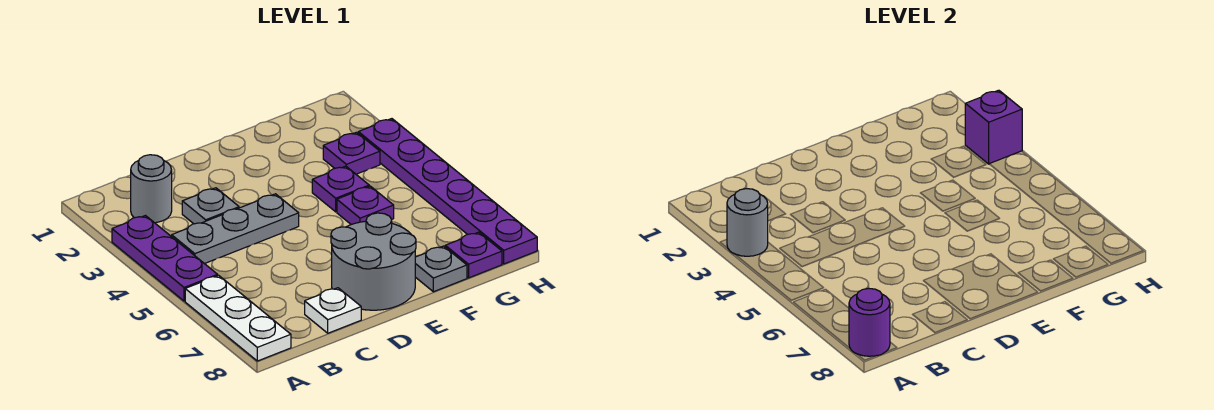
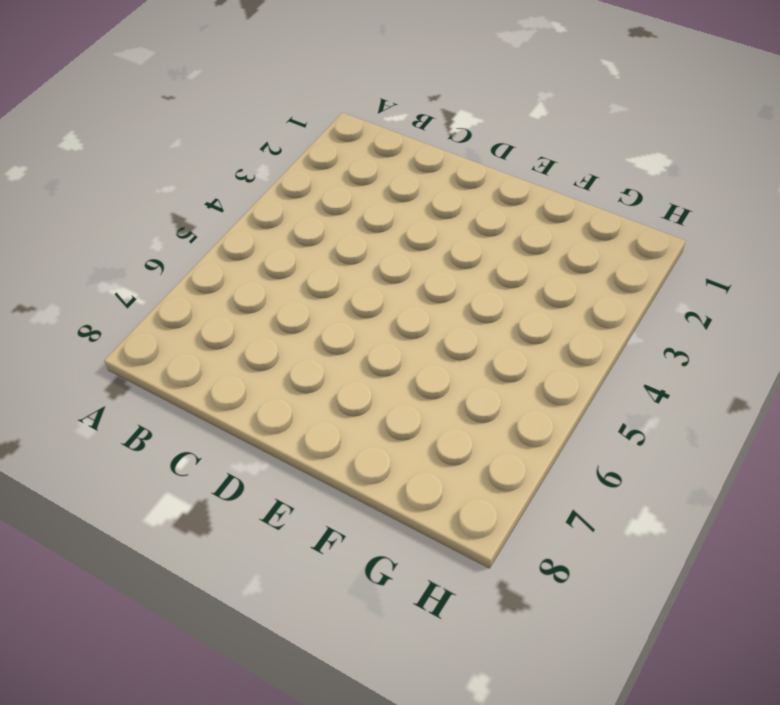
none -> purple 1x3 plate [112,216,218,301]
none -> white 1x3 plate [185,275,291,361]
none -> grey 1x1 round brick [131,155,172,223]

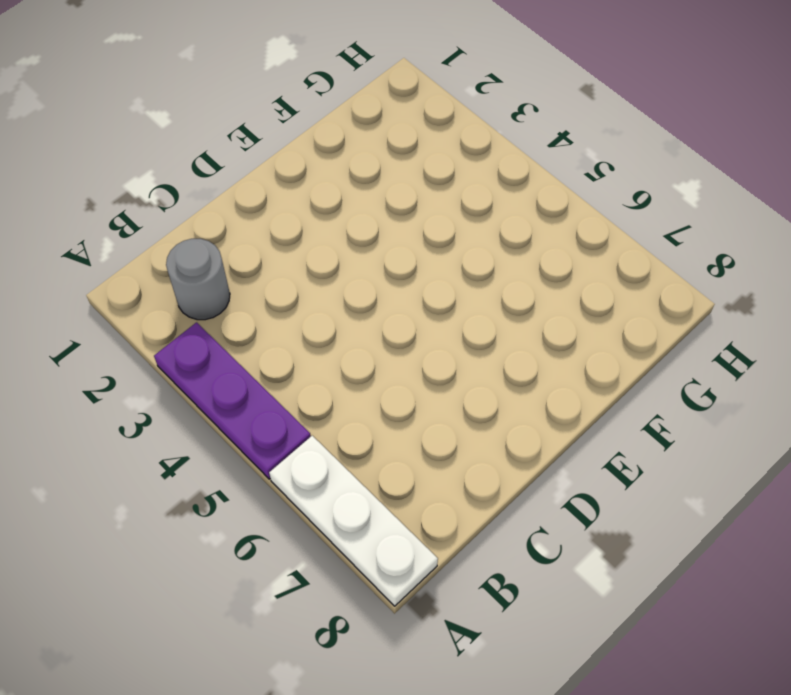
none -> grey 1x3 plate [172,194,299,264]
none -> grey 1x1 plate [182,188,239,224]
none -> white 1x1 plate [305,288,361,333]

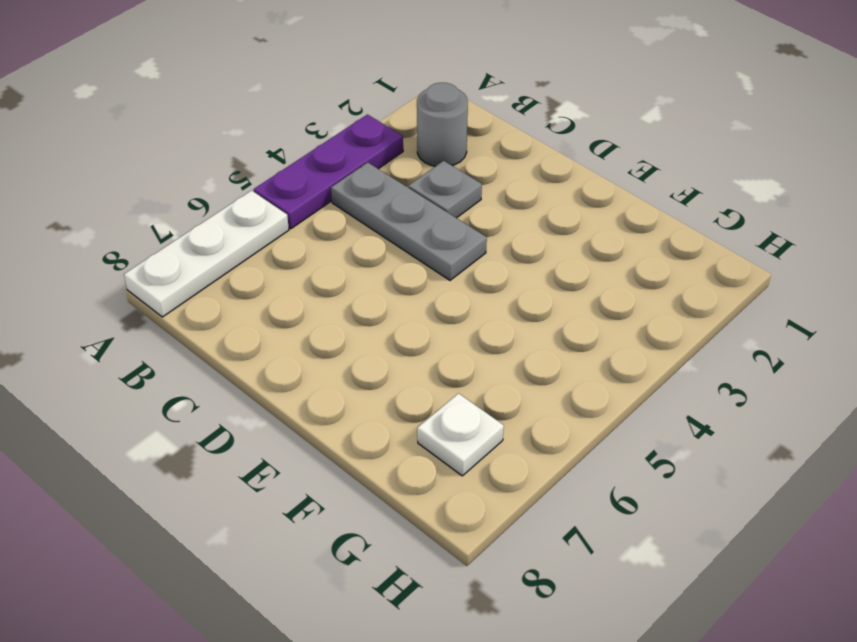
white 1x1 plate [417,393,504,476] -> white 1x1 plate moved to [305,288,361,333]
none -> grey 2x2 round brick [331,213,416,310]
none -> purple 1x1 plate [312,166,369,212]
none -> purple 1x1 plate [337,186,394,225]

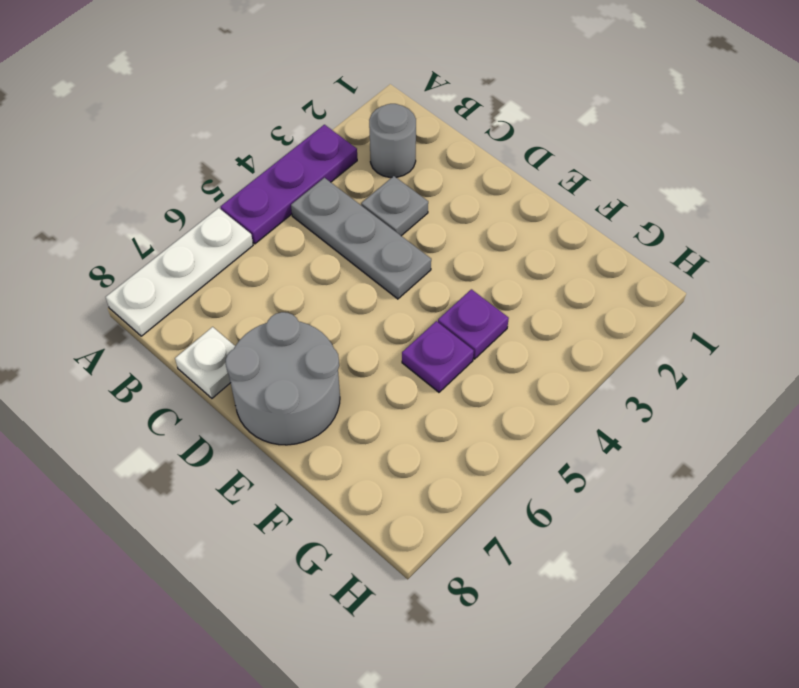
none -> grey 1x1 plate [415,246,467,292]
none -> purple 1x1 plate [323,132,380,174]
none -> purple 1x1 plate [445,232,502,278]

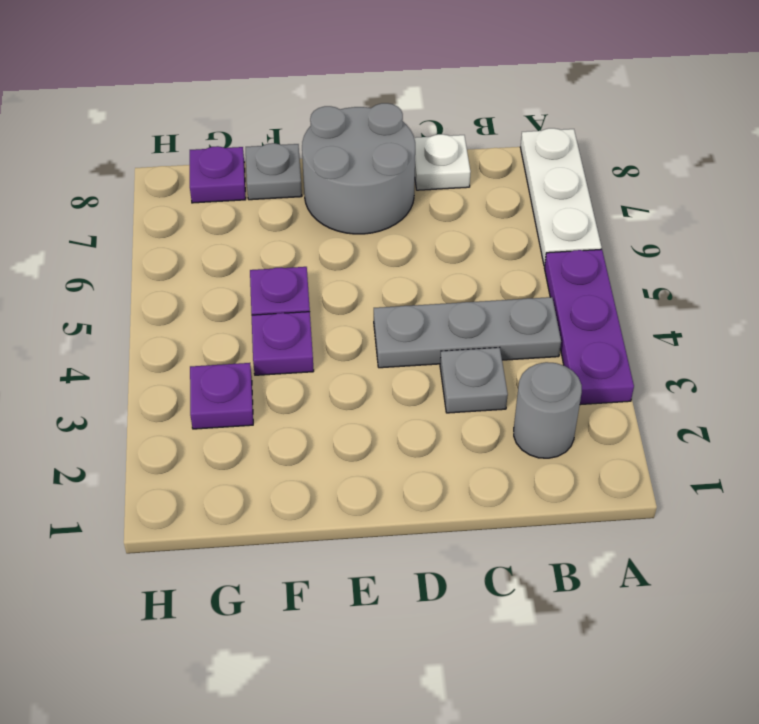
none -> purple 1x6 plate [358,119,537,264]
none -> grey 1x1 round brick [727,189,768,256]
none -> purple 1x1 round brick [849,288,890,356]

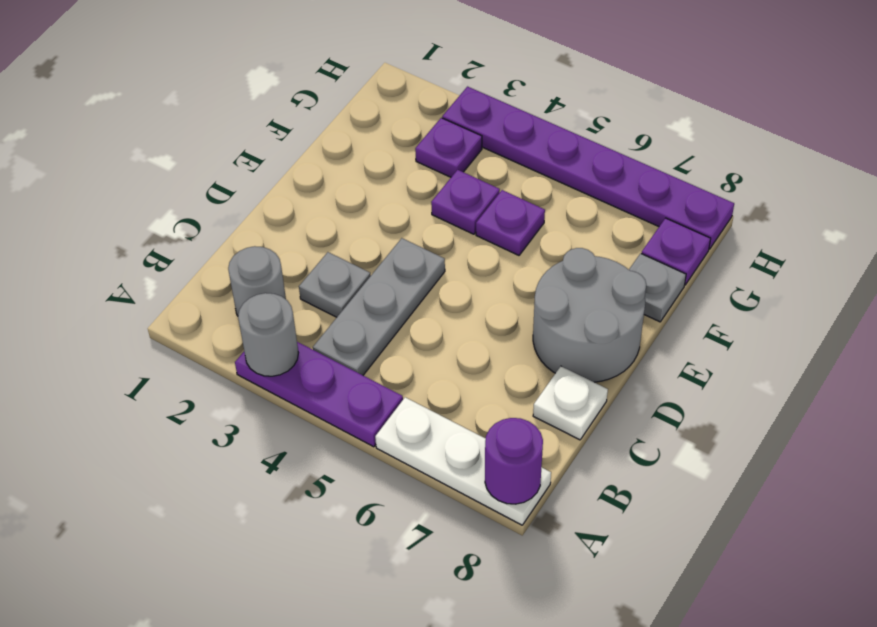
none -> purple 1x1 brick [965,90,1022,164]

